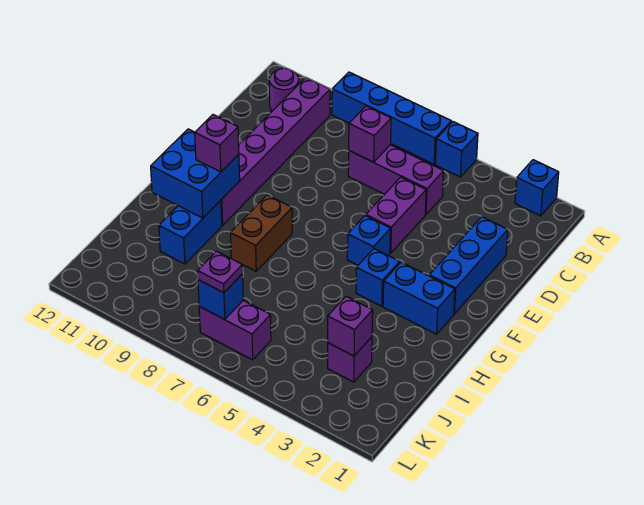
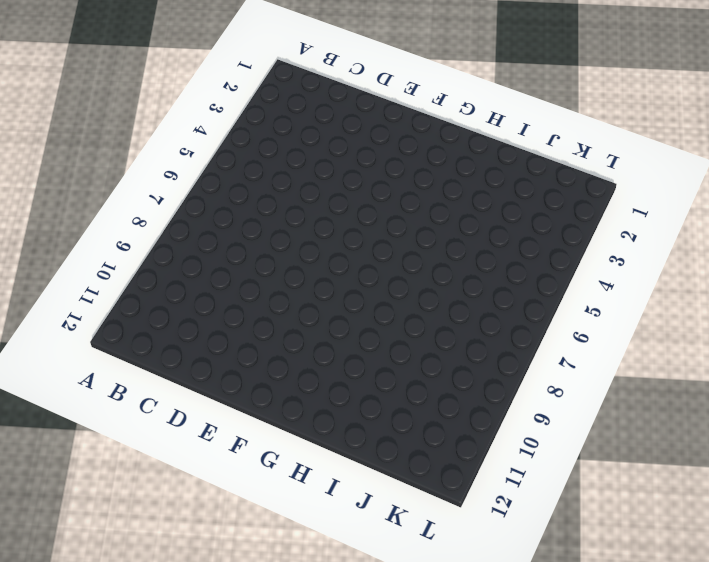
none -> blue 1x1 brick [515,160,559,216]
none -> blue 1x1 brick [435,122,478,177]
none -> blue 1x4 brick [332,72,451,164]

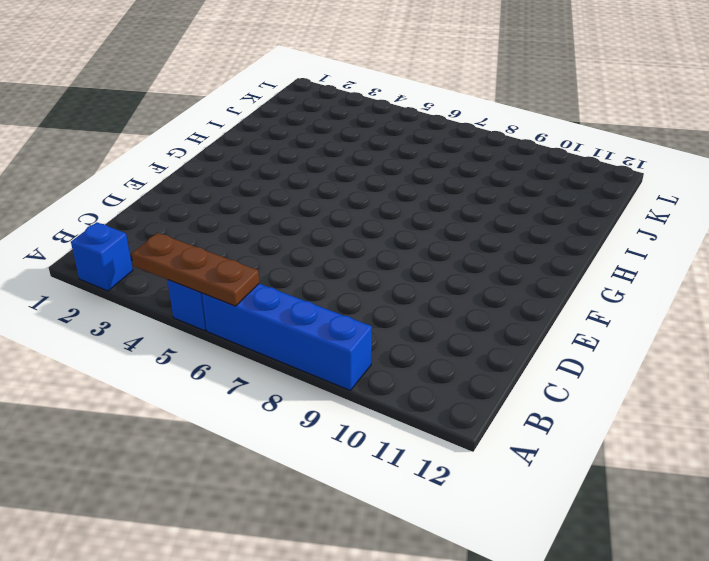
brown 1x3 plate [132,233,259,306] -> none
none -> purple 1x6 brick [221,78,330,225]
none -> purple 1x1 round brick [269,68,299,111]
none -> purple 1x3 brick [348,145,444,215]

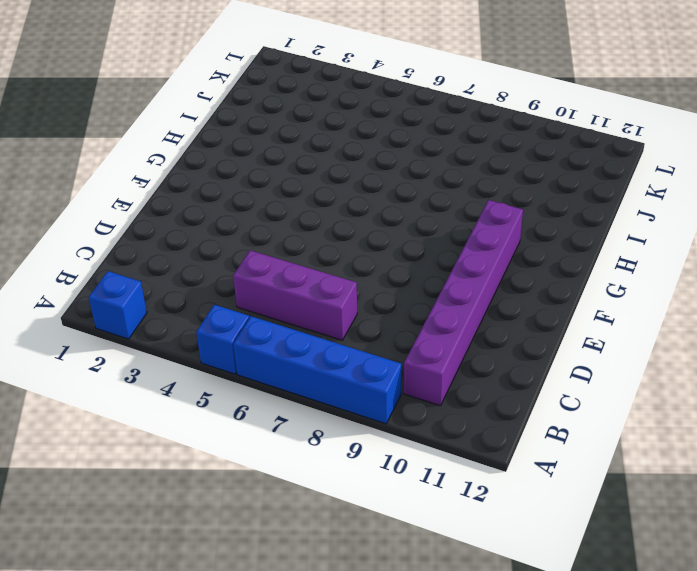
none -> purple 1x1 round brick [269,68,299,111]
none -> blue 1x3 brick [429,217,508,314]
none -> purple 1x2 brick [366,177,426,253]

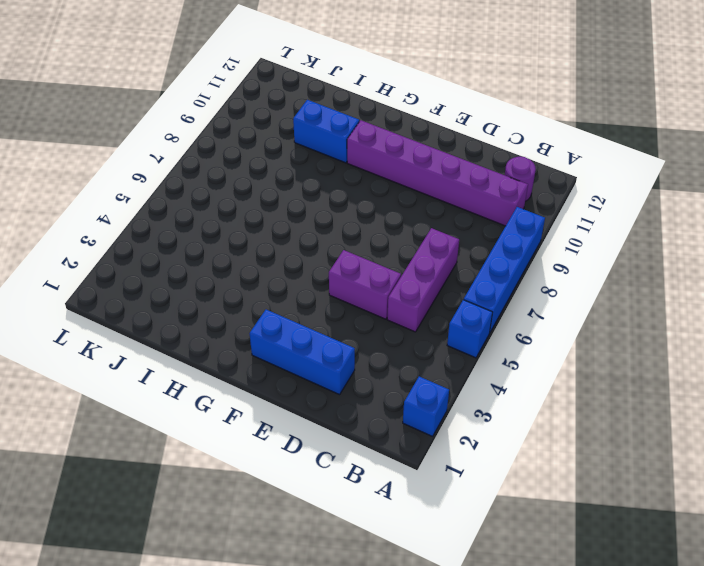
none -> blue 1x1 brick [347,215,391,265]
none -> blue 1x2 brick [383,262,455,334]
none -> blue 1x1 brick [356,249,400,306]

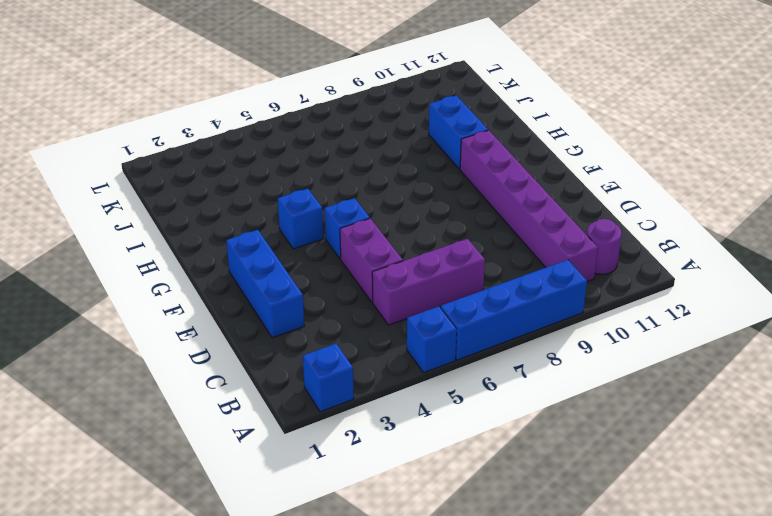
none -> blue 1x2 brick [383,262,455,334]
none -> brown 1x2 brick [230,195,292,271]
none -> purple 1x1 brick [328,337,372,382]

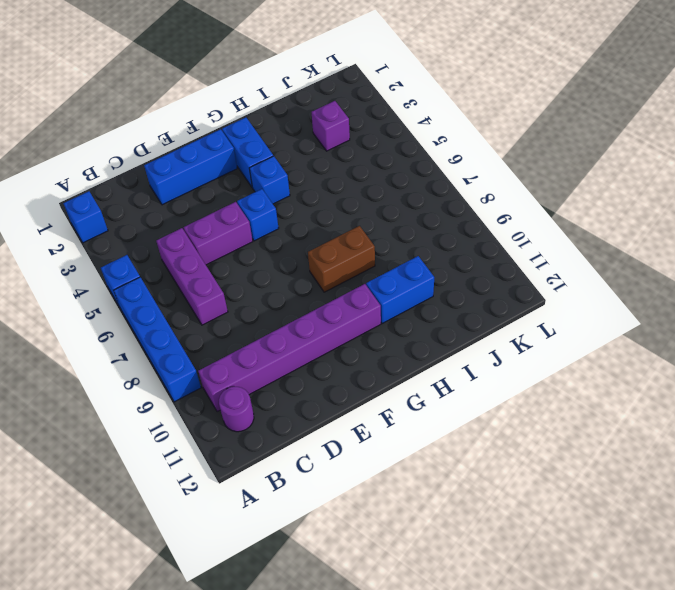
none -> purple 1x2 brick [199,300,271,360]
none -> purple 1x1 brick [349,106,391,162]
none -> blue 2x2 brick [151,129,240,218]

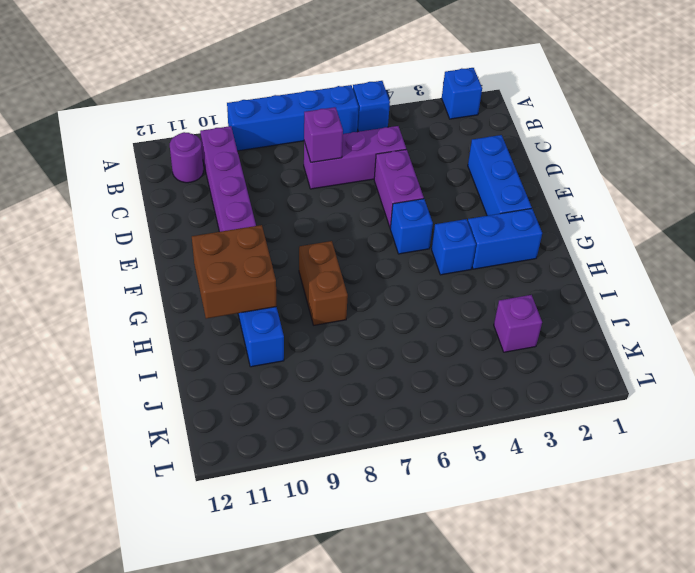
brown 2x2 brick [192,225,277,319] -> blue 2x2 brick [151,129,240,218]
none -> purple 1x2 brick [199,300,271,360]
none -> purple 1x1 brick [328,296,373,356]
none -> blue 1x1 brick [198,274,243,320]

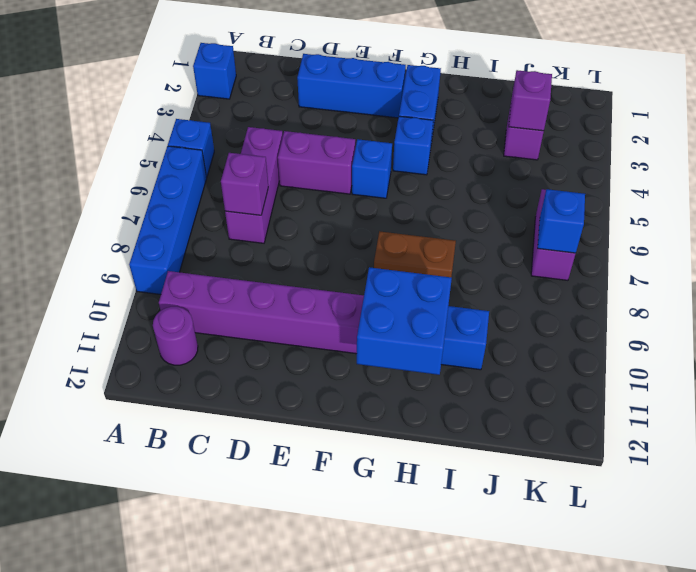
none -> purple 1x1 brick [195,115,239,172]
none -> purple 1x1 plate [198,251,243,293]

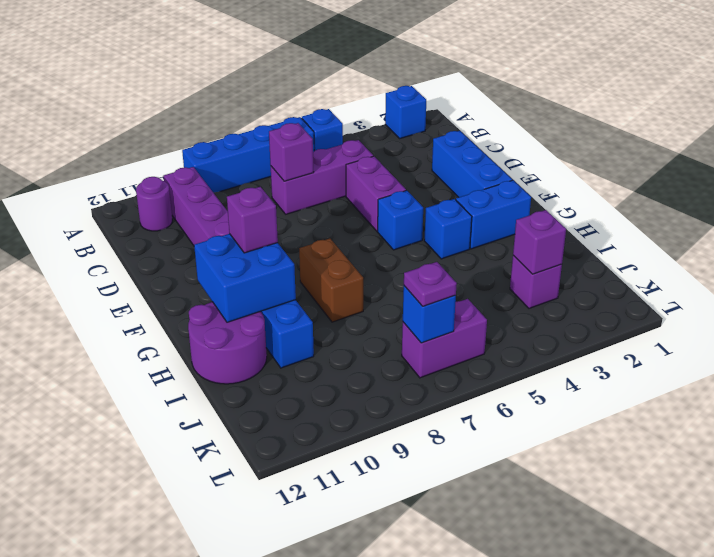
purple 2x2 round brick [188,302,267,384] -> none

